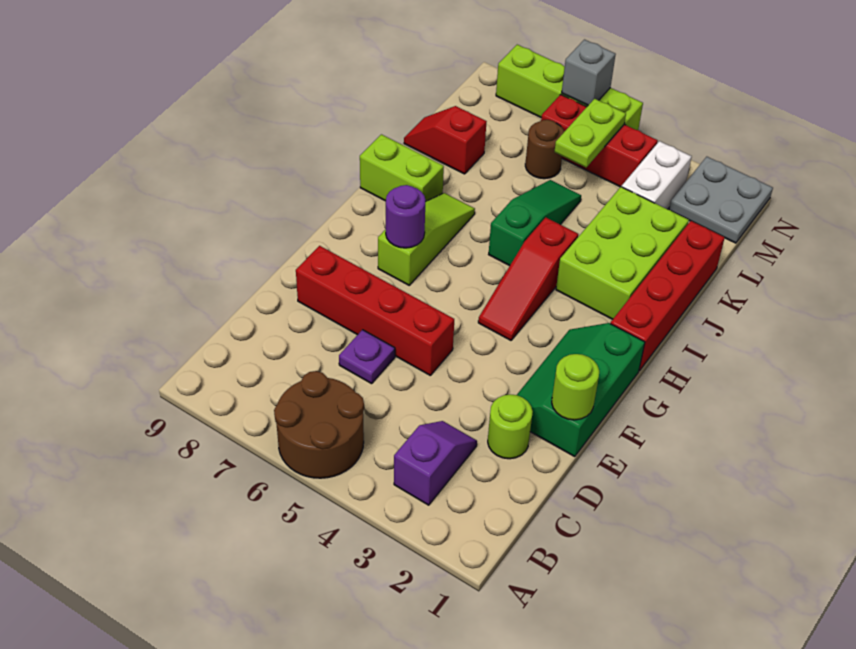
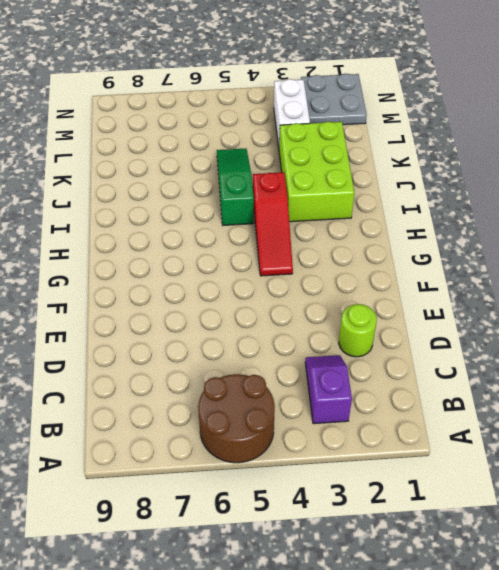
none -> purple 1x1 plate [339,330,395,384]
none -> green 2x3 slope [517,323,645,457]
none -> red 1x4 brick [296,246,454,375]

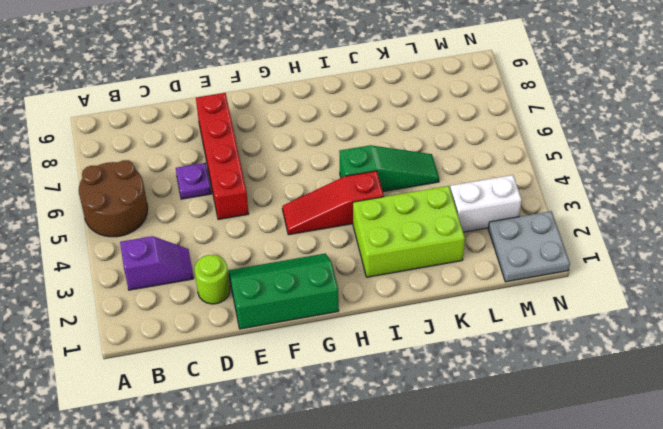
none -> lime 1x3 slope [378,193,475,285]
none -> red 1x4 brick [610,221,725,371]
none -> lime 1x2 brick [360,134,444,202]

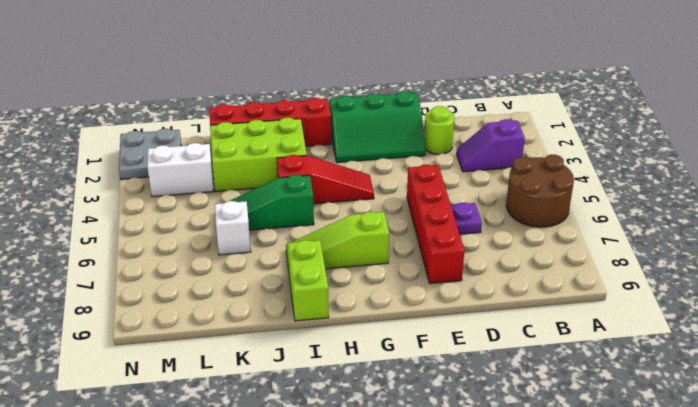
white 1x1 brick [215,201,251,255] -> none
none -> red 1x2 slope [404,106,487,174]
none -> brown 1x1 round brick [525,120,564,179]
none -> red 1x3 brick [541,94,658,187]

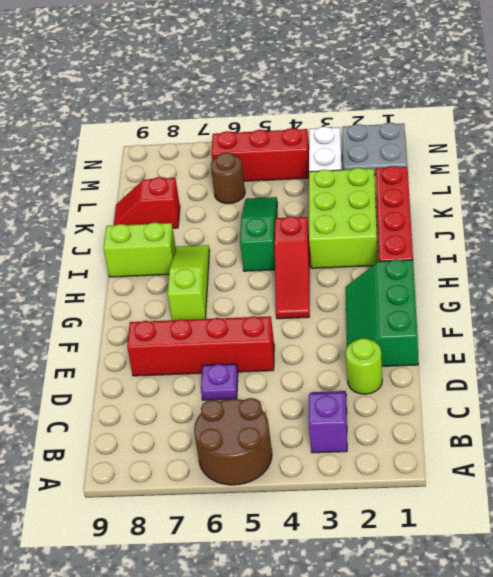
none -> lime 1x4 brick [496,45,643,130]
none -> lime 1x1 round brick [552,354,599,420]
none -> purple 1x1 round brick [386,185,426,248]

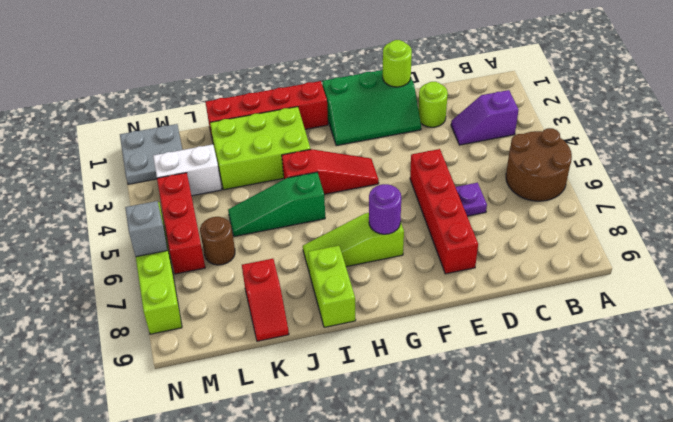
none -> lime 1x2 plate [554,99,626,167]

